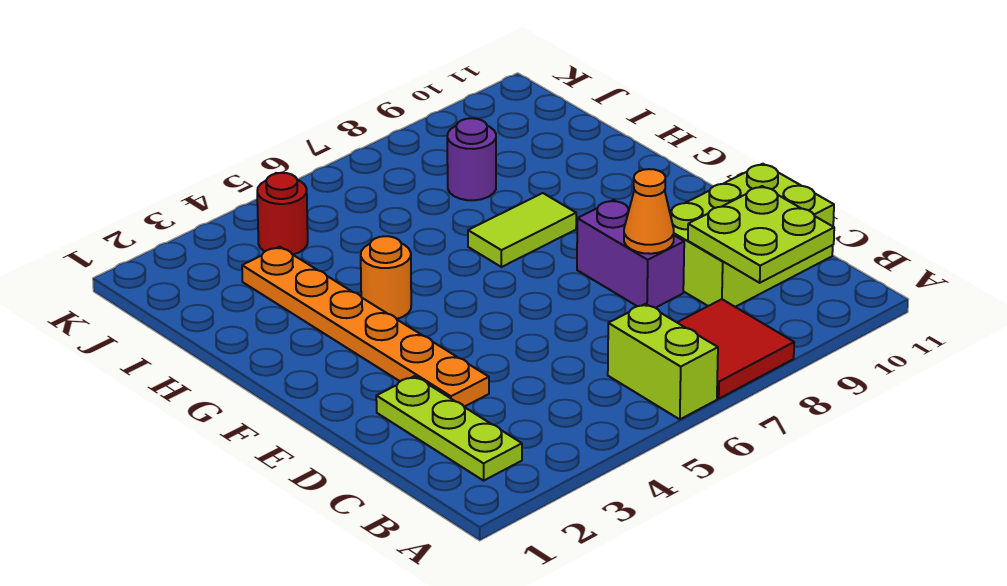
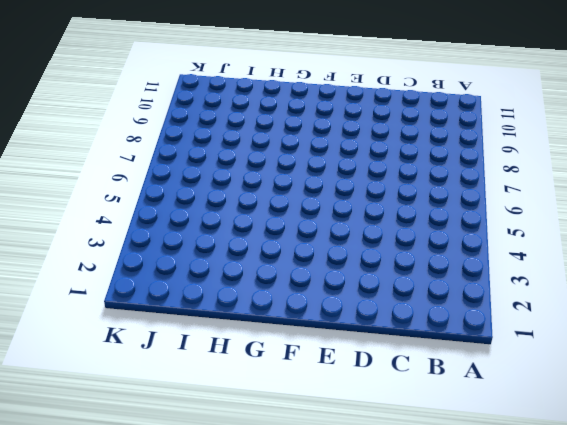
none -> lime 1x2 brick [608,304,718,419]
none -> red 2x2 tile [677,299,794,399]
none -> lime 1x3 plate [376,376,522,481]

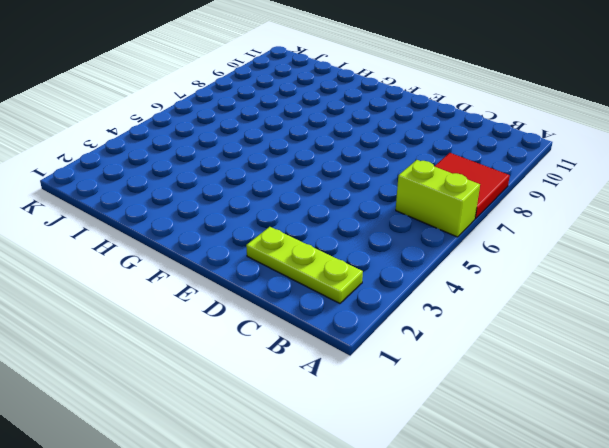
none -> lime 2x3 brick [670,164,834,307]
none -> orange 1x6 plate [242,247,489,407]
none -> purple 1x2 brick [577,200,684,308]

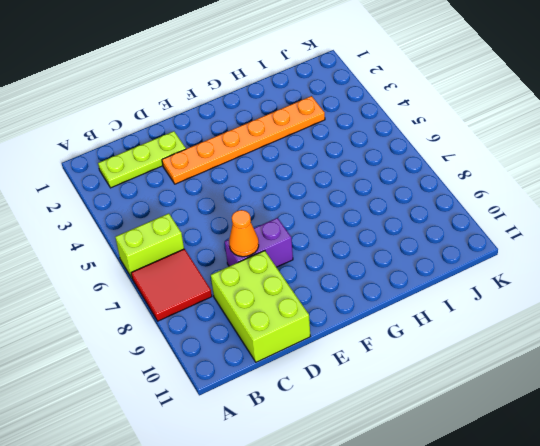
none -> orange 1x1 round brick [361,236,411,319]
none -> lime 1x2 tile [468,193,576,267]
none -> purple 1x1 round brick [447,118,496,200]

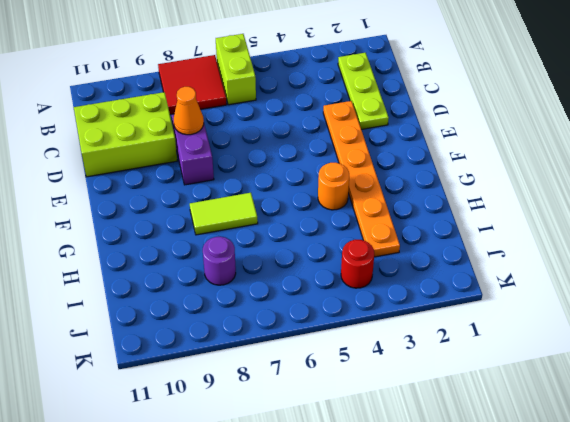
none -> lime 2x2 plate [688,186,834,283]

